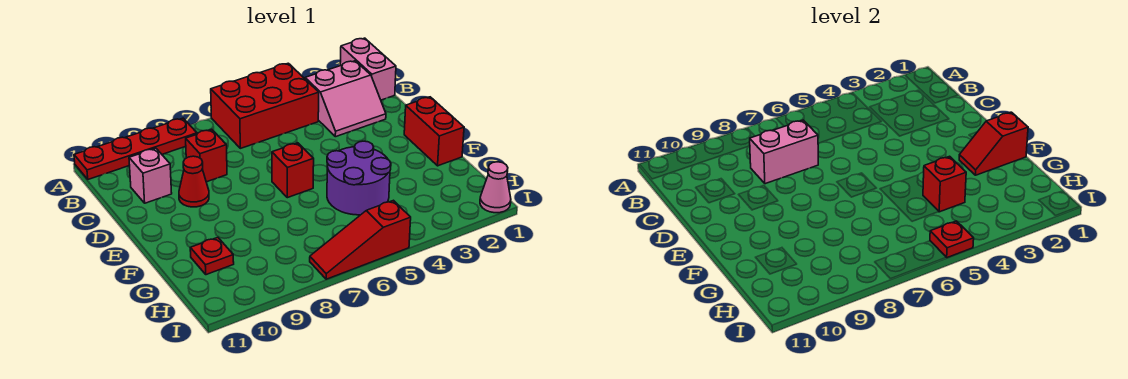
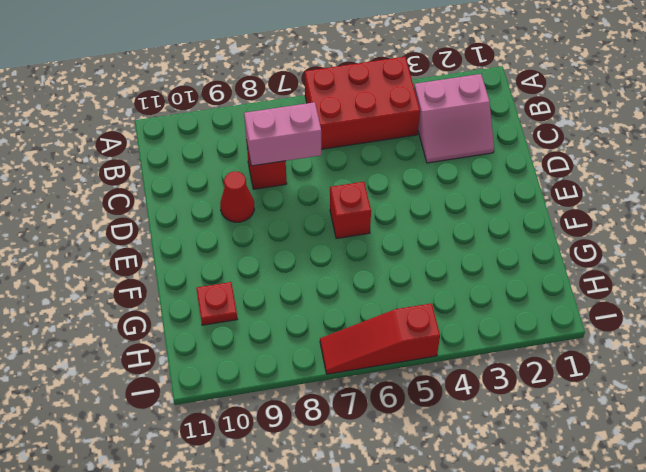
none -> pink 1x2 brick [340,38,396,100]
none -> red 1x4 plate [74,118,197,179]
none -> pink 1x1 brick [129,148,172,203]

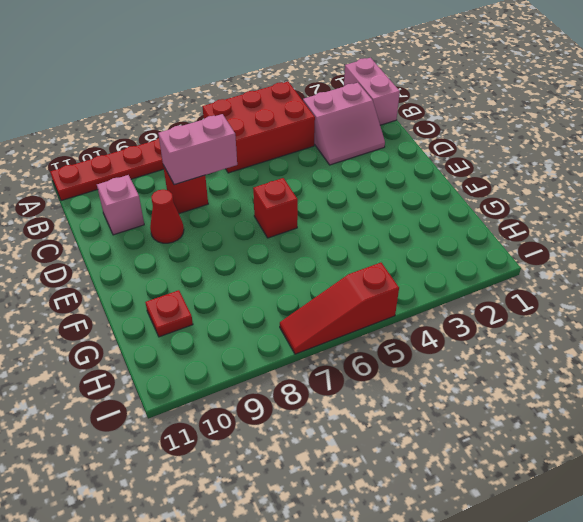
none -> red 1x2 brick [404,97,464,166]
none -> purple 2x2 round brick [327,141,391,215]
none -> pink 1x1 cone [480,162,511,213]

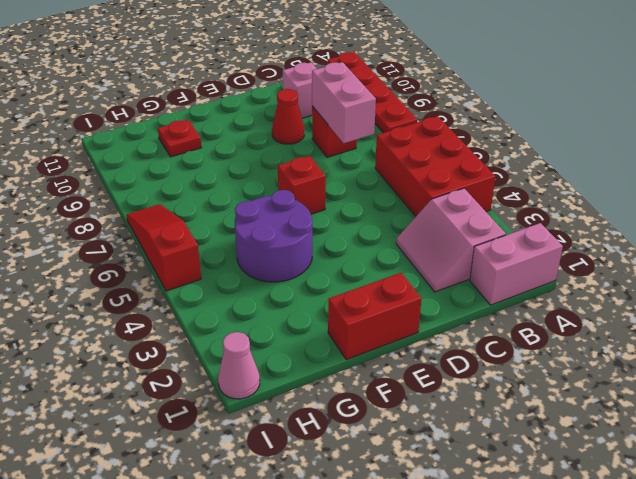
none -> red 1x2 slope [959,112,1028,175]
none -> red 1x1 brick [923,156,966,212]
none -> red 1x1 plate [930,221,974,258]

